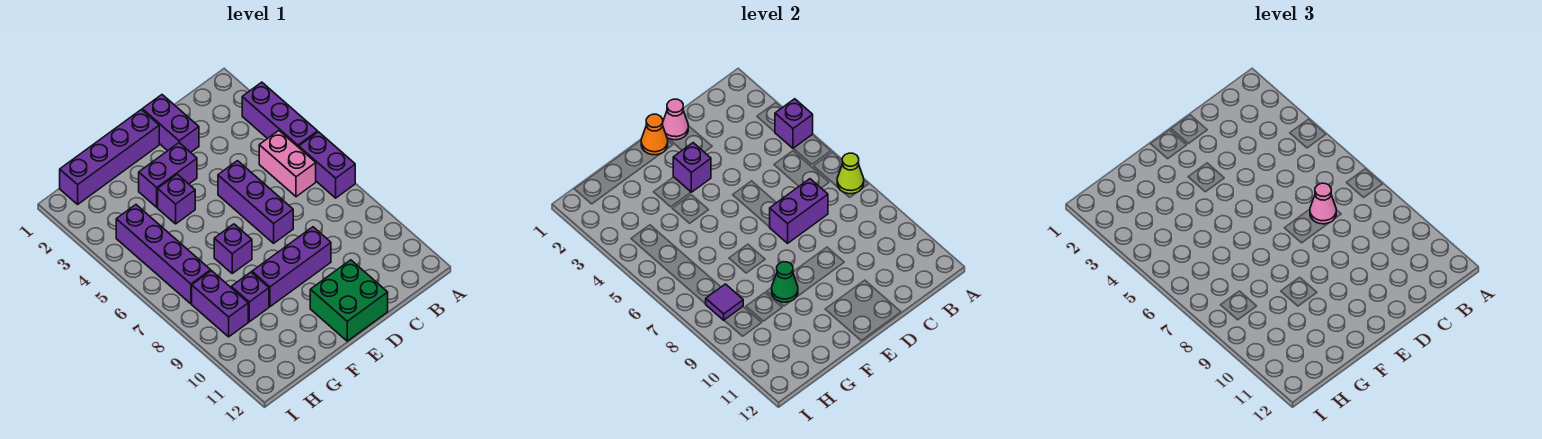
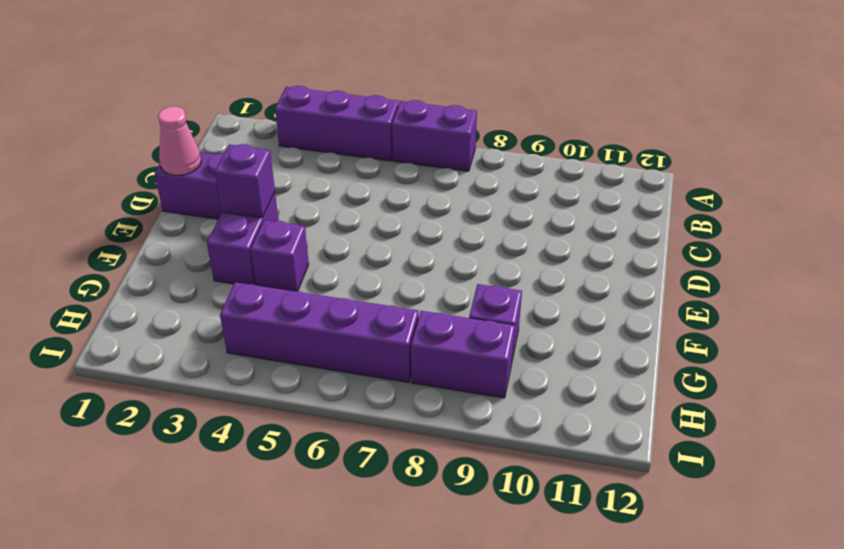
none -> pink 1x2 brick [259,131,316,197]
none -> purple 1x3 brick [218,161,293,243]
none -> purple 1x3 brick [252,227,331,307]

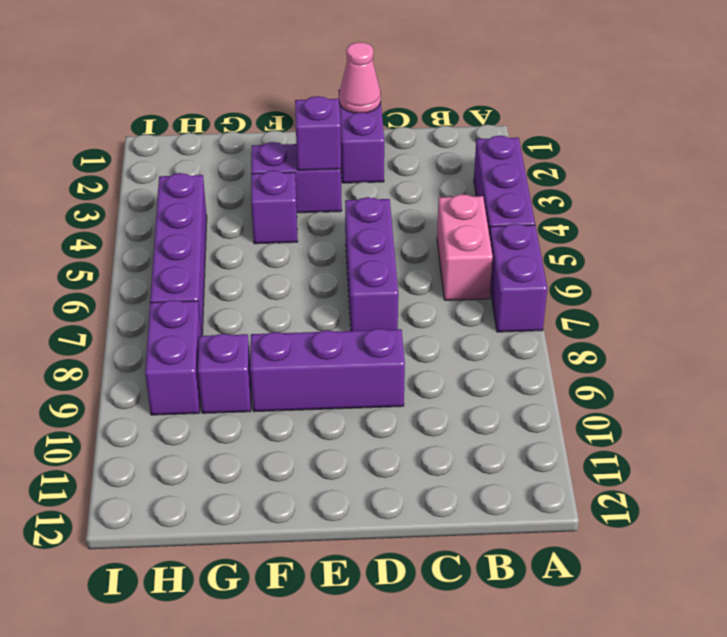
none -> green 2x2 brick [310,260,388,341]
none -> purple 1x4 brick [60,110,159,204]
none -> purple 1x1 brick [214,224,252,273]

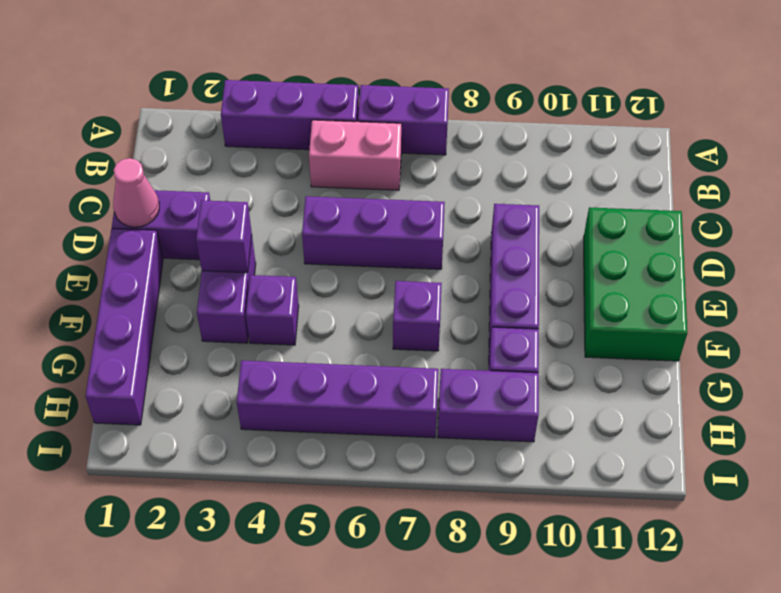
green 2x3 brick [583,207,687,361] -> green 2x2 brick [310,260,388,341]
none -> purple 1x1 brick [775,99,813,149]
none -> lime 1x1 cone [837,153,864,194]
none -> purple 1x2 brick [770,179,828,243]

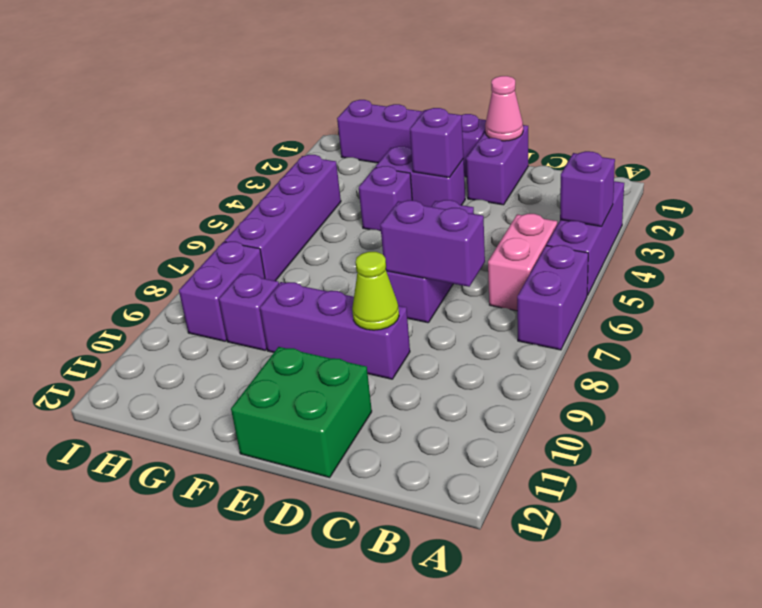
lime 1x1 cone [352,252,399,330] -> lime 1x1 cone moved to [837,153,864,194]
none -> purple 1x1 brick [214,224,252,273]
none -> orange 1x1 cone [641,114,668,155]
none -> green 1x1 cone [772,262,798,302]

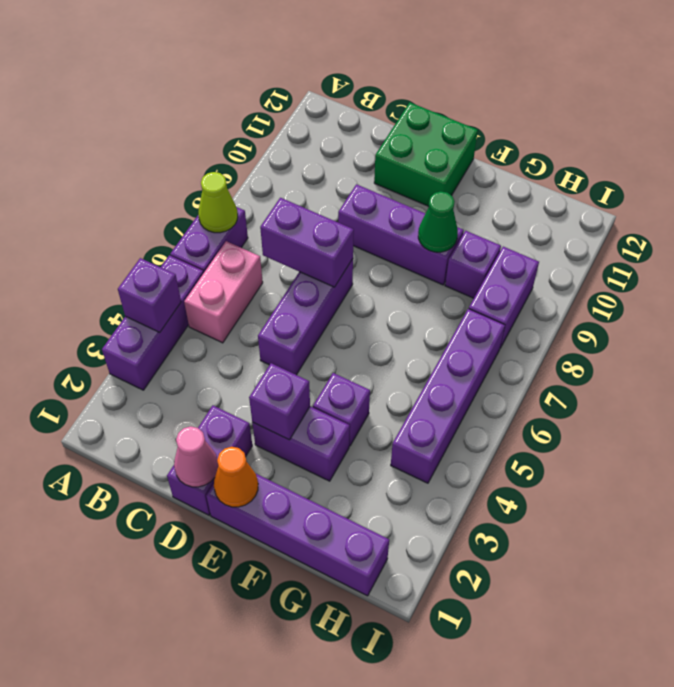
none -> purple 1x1 brick [214,224,252,273]
none -> purple 1x1 tile [706,284,743,320]
none -> pink 1x1 cone [1310,183,1336,224]

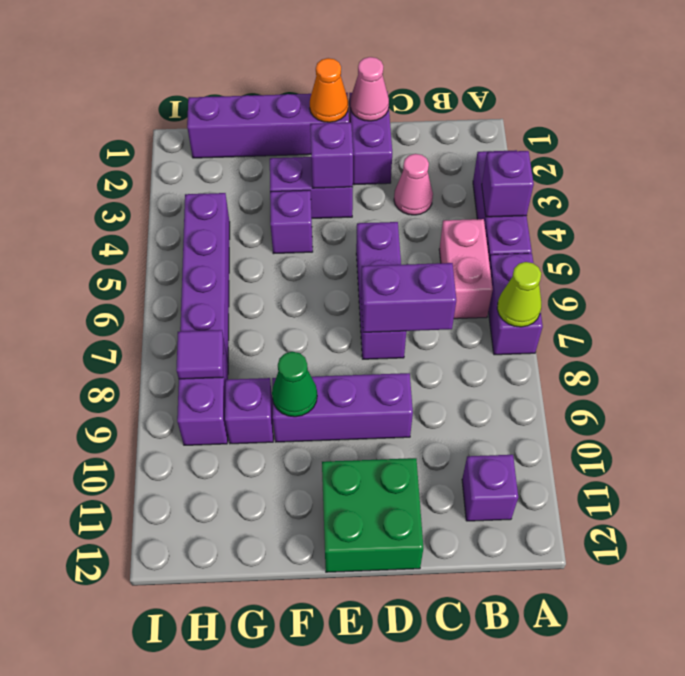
purple 1x1 brick [462,455,518,521] -> purple 1x1 brick moved to [214,224,252,273]
pink 1x1 cone [394,154,433,215] -> pink 1x1 cone moved to [1310,183,1336,224]

